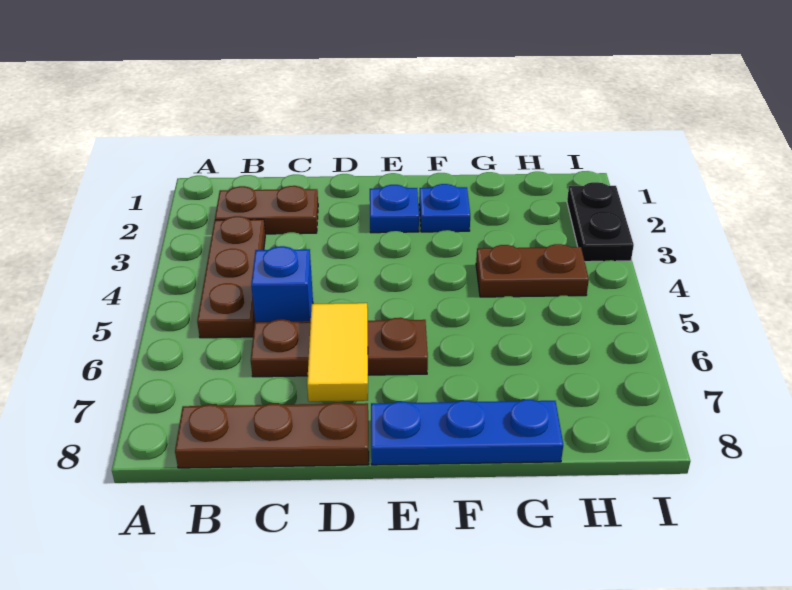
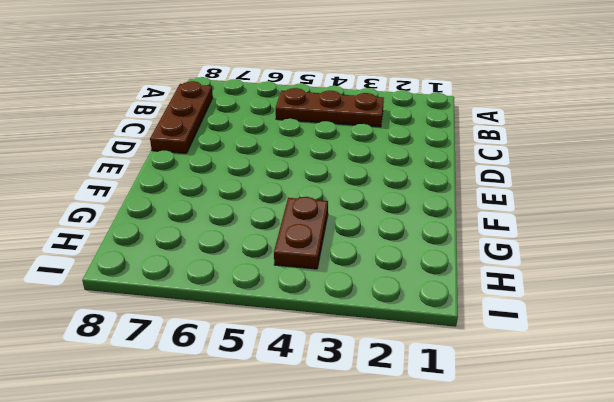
none -> brown 1x2 plate [215,186,318,234]
none -> blue 1x1 brick [251,246,313,322]

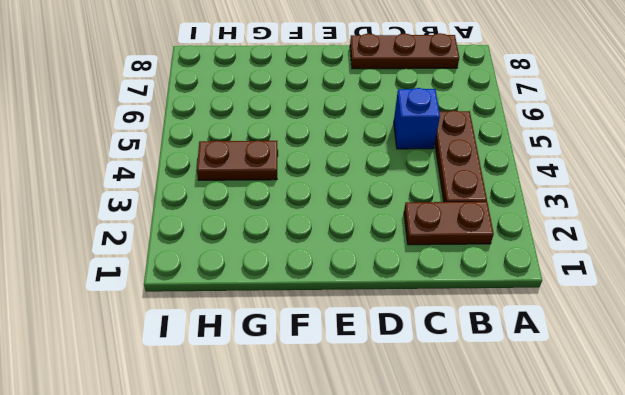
none -> brown 1x3 plate [251,318,428,377]
none -> blue 1x1 plate [370,185,419,233]

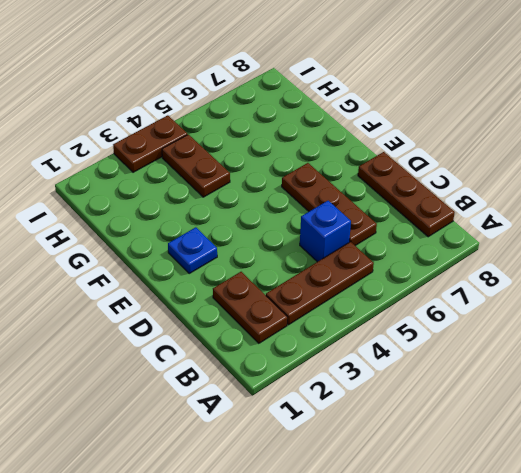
brown 1x2 plate [113,115,187,172] -> black 1x2 plate [567,182,634,262]
none -> blue 1x3 plate [371,400,563,465]
none -> blue 1x1 plate [419,184,470,232]

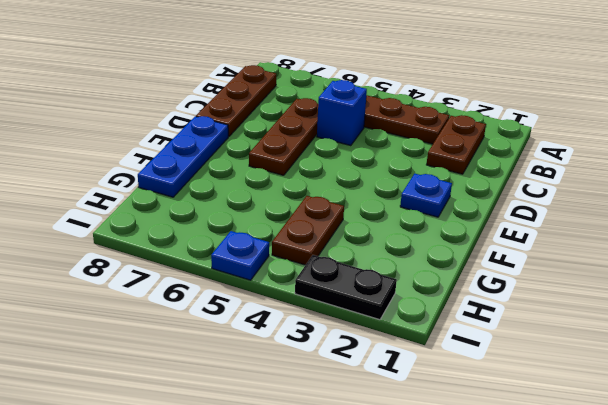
blue 1x1 plate [211,231,269,280] -> blue 1x1 plate moved to [419,184,470,232]
none -> yellow 1x2 tile [307,303,368,402]

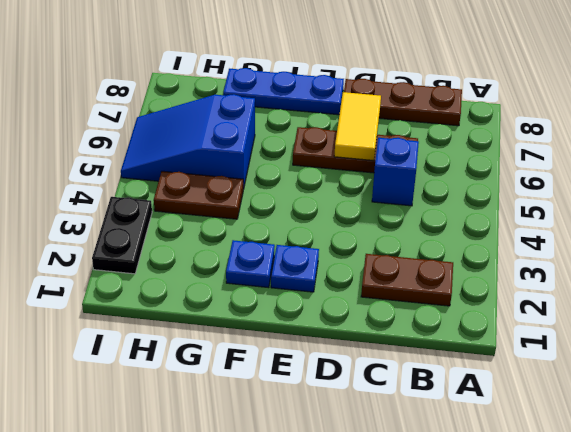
blue 2x3 slope [121,94,255,189] -> none
none -> brown 1x3 plate [197,216,265,338]

